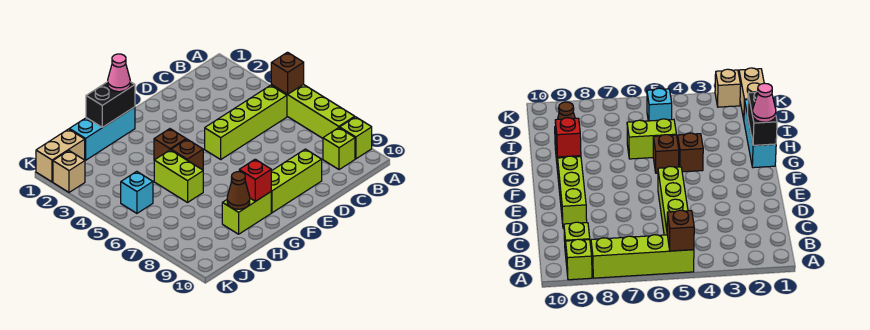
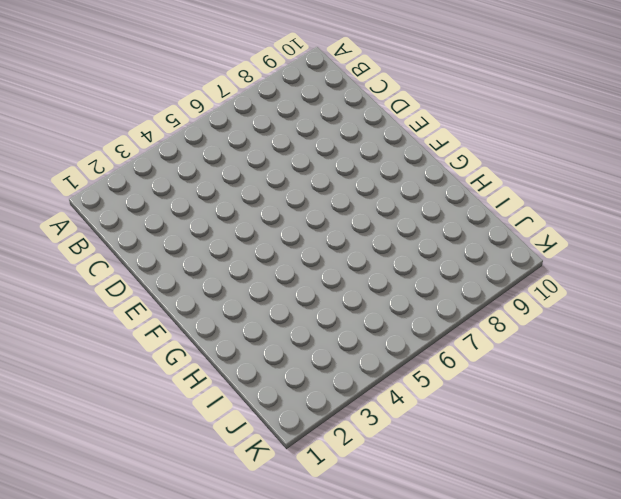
none -> lime 1x4 brick [271,84,355,138]
none -> lime 1x1 brick [340,117,372,159]
none -> lime 1x4 brick [205,85,287,159]

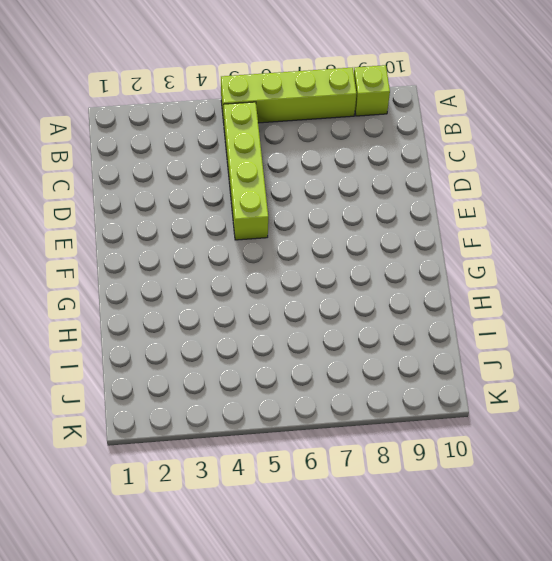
none -> lime 1x1 brick [323,128,355,170]
none -> lime 1x3 brick [271,149,322,213]
none -> cyan 1x3 brick [69,107,135,160]

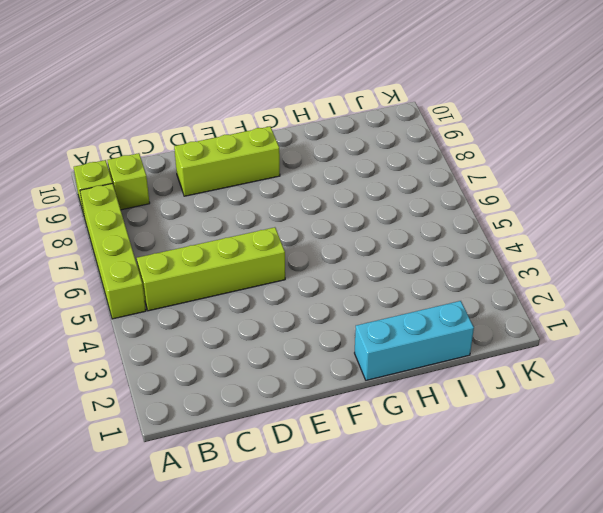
none -> brown 1x1 brick [154,129,186,160]
none -> brown 1x1 brick [171,139,203,170]
none -> lime 1x2 brick [222,192,271,234]

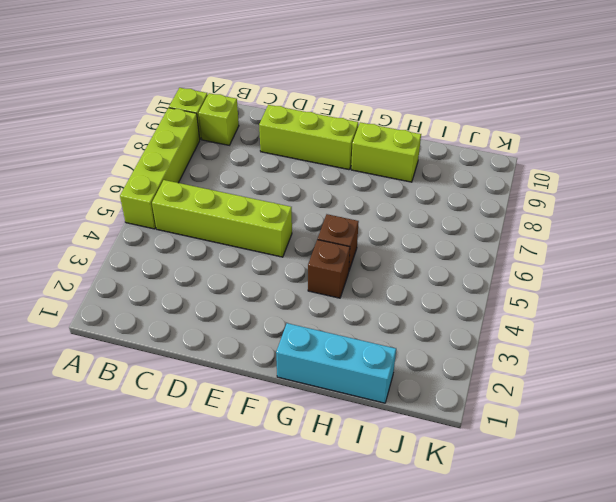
none -> lime 1x2 brick [154,150,203,202]
none -> tan 1x2 brick [36,129,85,182]
none -> cyan 1x1 brick [121,171,153,213]

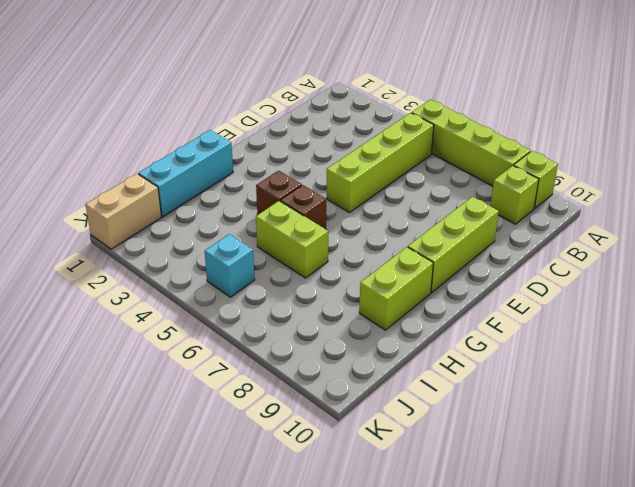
none -> tan 1x1 brick [53,151,85,192]
none -> brown 1x1 brick [271,52,304,94]
none -> black 1x2 brick [86,82,135,127]

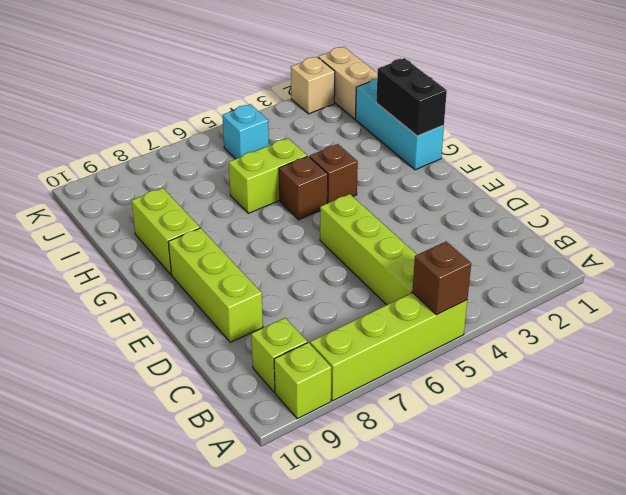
none -> red 1x1 brick [239,159,271,201]
none -> brown 1x1 cone [227,172,250,209]
none -> pink 1x1 cone [108,54,130,92]

